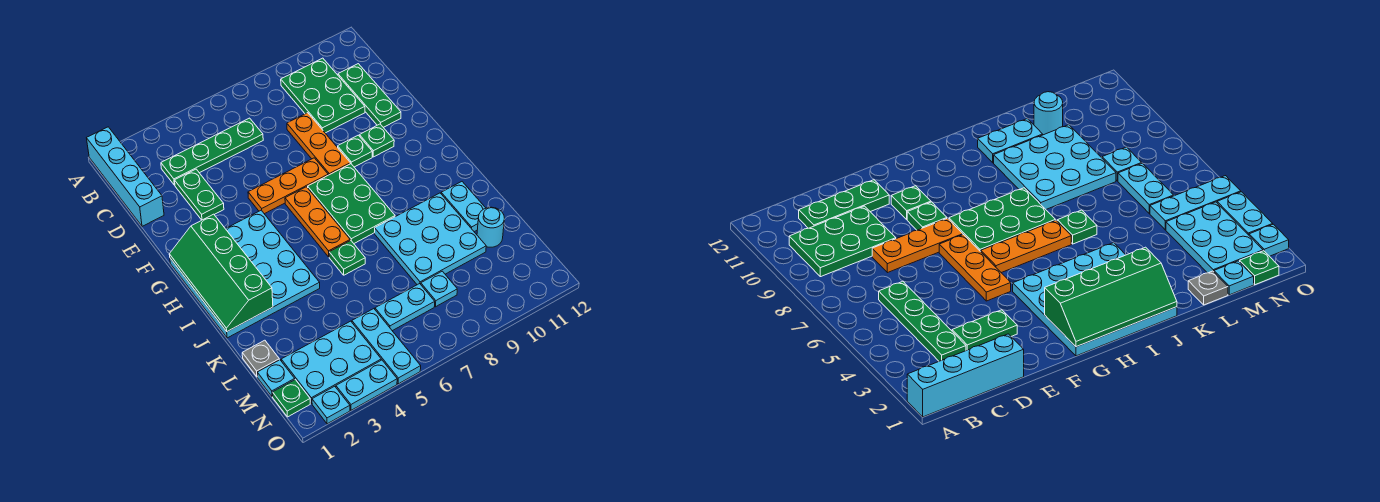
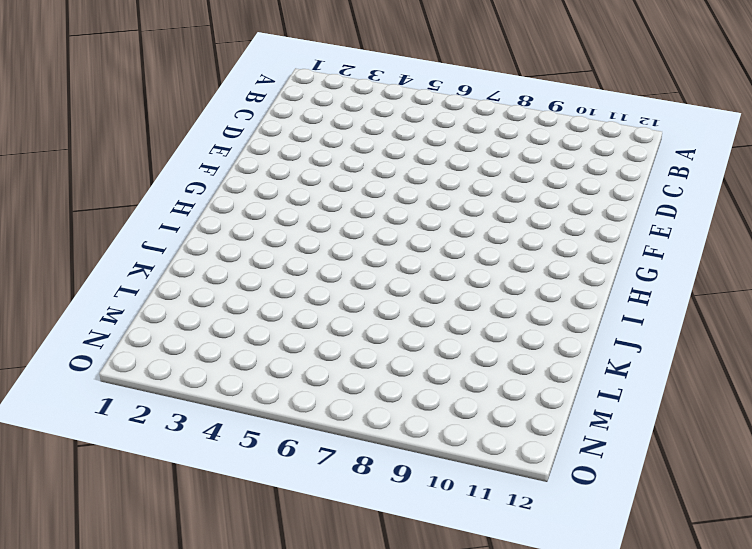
none -> cyan 1x4 brick [87,127,164,226]
none -> green 2x3 plate [281,58,365,133]
none -> green 1x4 plate [161,118,263,185]

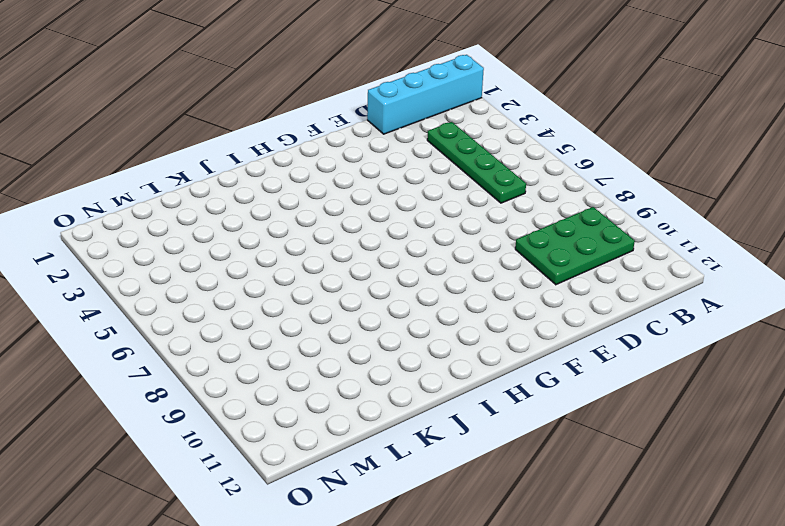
none -> green 1x3 plate [338,64,401,127]
none -> green 1x2 plate [175,169,224,220]
none -> orange 1x3 plate [287,113,350,175]

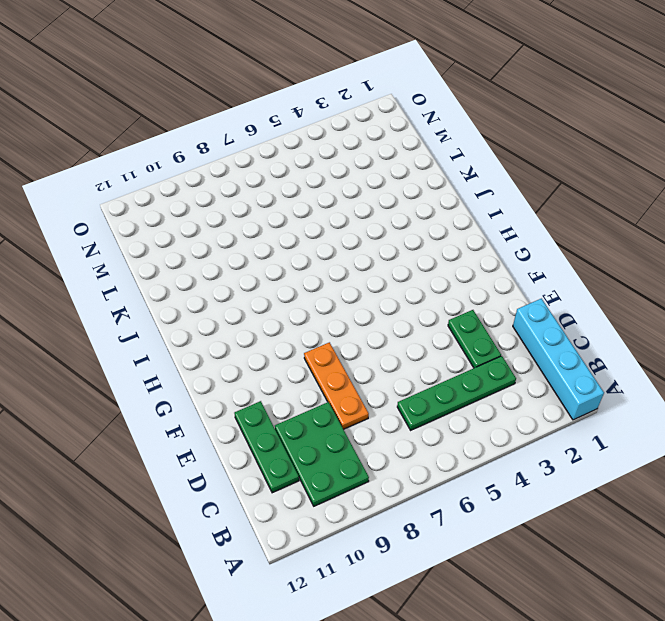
none -> orange 1x3 plate [248,158,328,214]
none -> green 1x1 plate [338,135,372,167]
none -> green 1x1 plate [359,124,394,157]

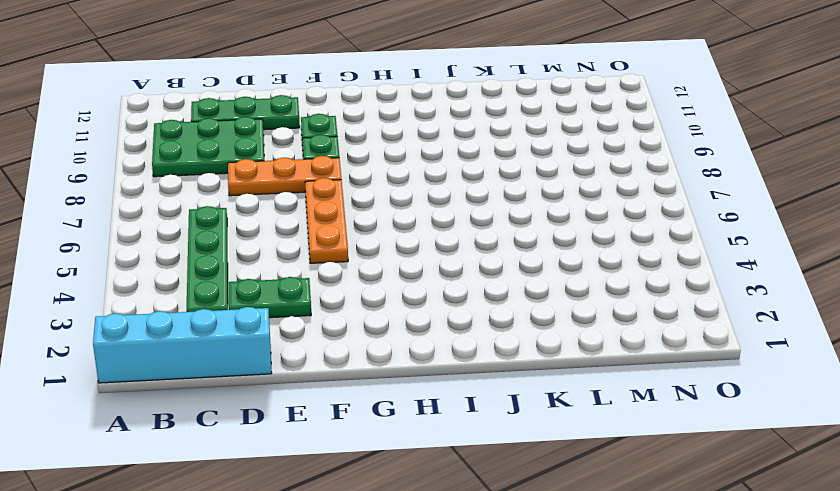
none -> cyan 4x4 plate [170,210,320,338]
none -> orange 1x3 plate [285,187,350,257]
none -> green 2x3 plate [308,164,395,243]

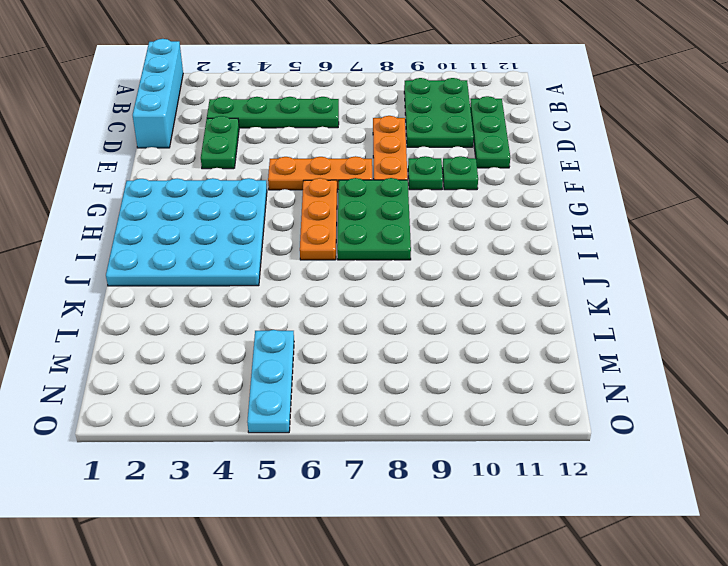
none -> green 1x1 plate [329,240,365,275]
none -> cyan 3x3 plate [374,193,486,285]
none -> cyan 1x2 plate [441,182,486,232]

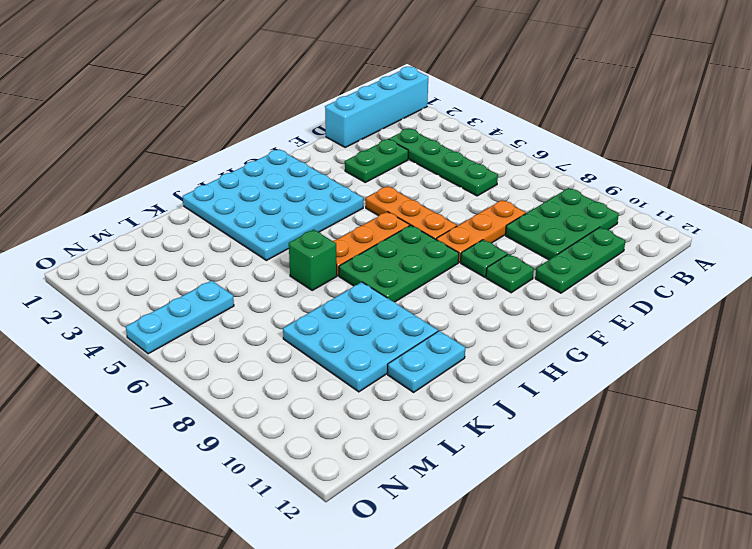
green 1x1 brick [289,230,337,290] -> green 1x1 plate [329,240,365,275]
none -> grey 1x1 plate [242,340,279,377]
none -> cyan 1x1 round brick [477,207,504,247]
none -> cyan 1x1 plate [257,360,295,397]

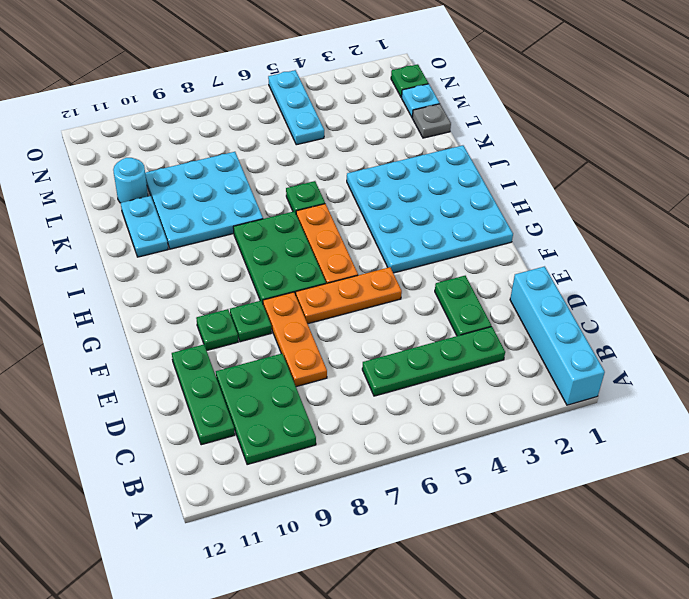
none -> cyan 2x3 plate [281,321,381,404]
none -> cyan 1x2 plate [375,284,435,331]
none -> cyan 1x1 plate [421,271,457,307]

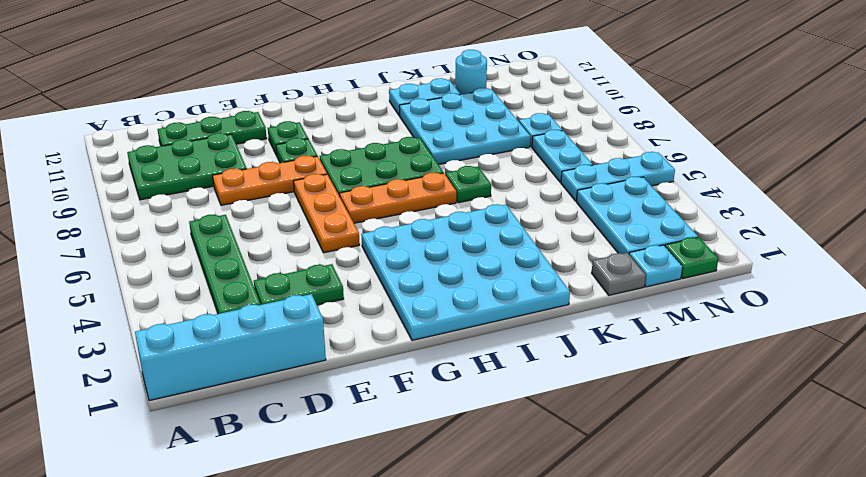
none -> cyan 1x1 plate [312,386,350,424]
none -> cyan 1x2 plate [336,360,397,410]
none -> green 2x4 slope [169,214,273,331]

